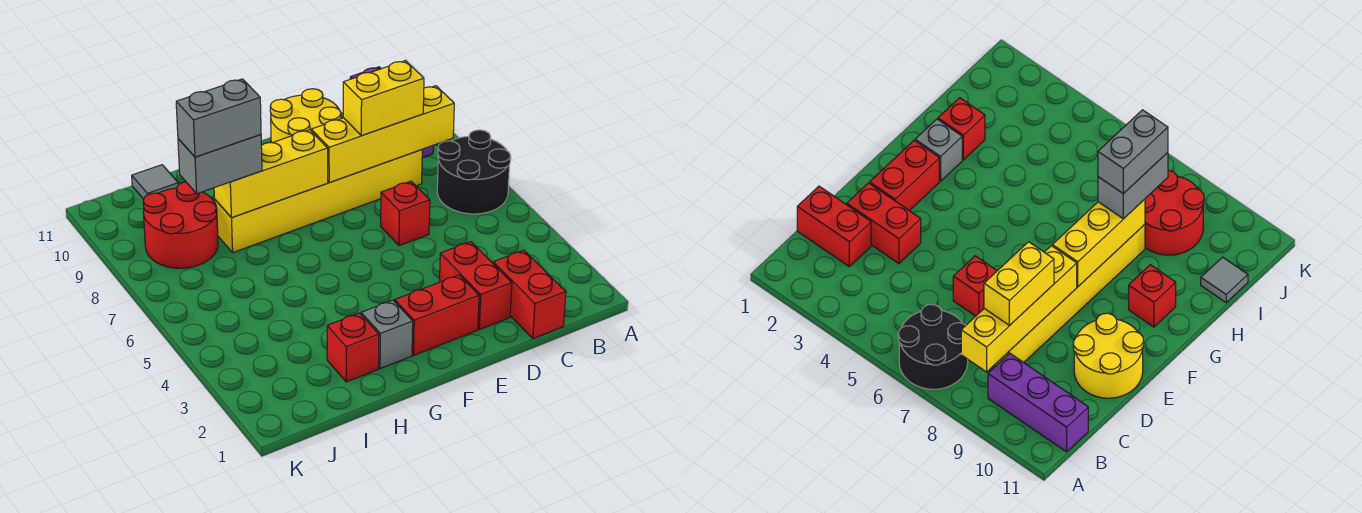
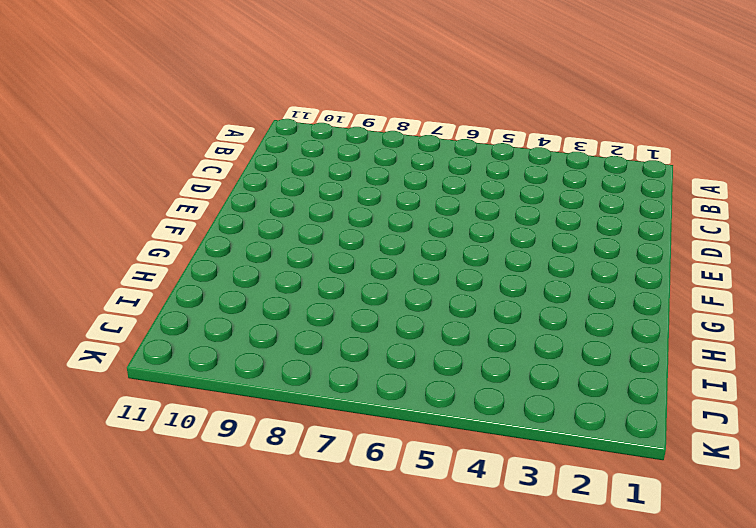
none -> black 2x2 round brick [437,130,511,214]
none -> purple 1x3 brick [988,353,1088,452]
none -> red 1x2 brick [493,250,566,339]

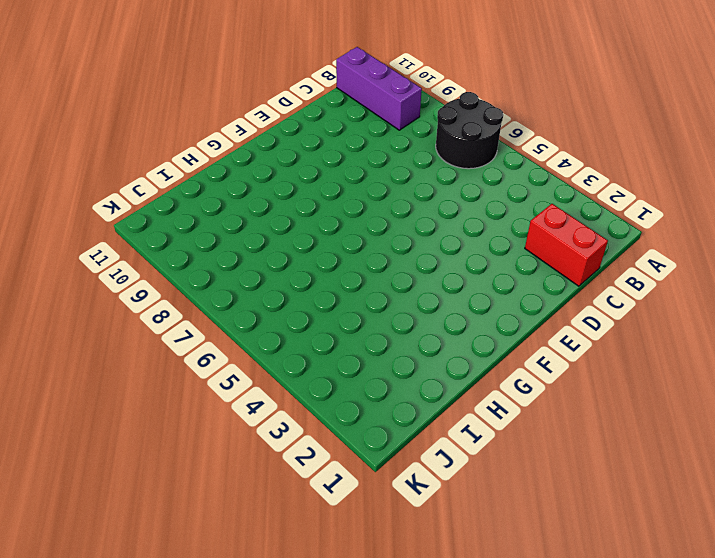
none -> yellow 1x6 brick [214,150,422,252]
none -> red 1x2 brick [439,242,512,330]
none -> red 1x1 brick [381,181,430,246]

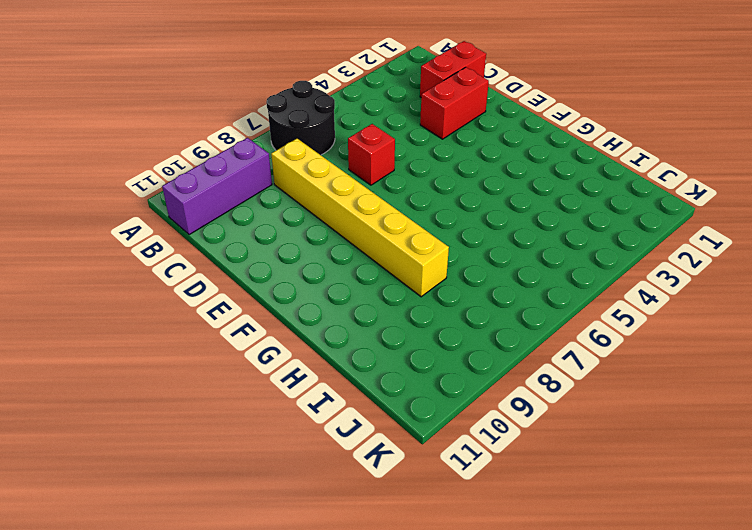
none -> yellow 2x2 round brick [270,89,341,143]
none -> red 1x2 brick [395,275,479,355]
none -> grey 1x1 brick [361,300,413,369]

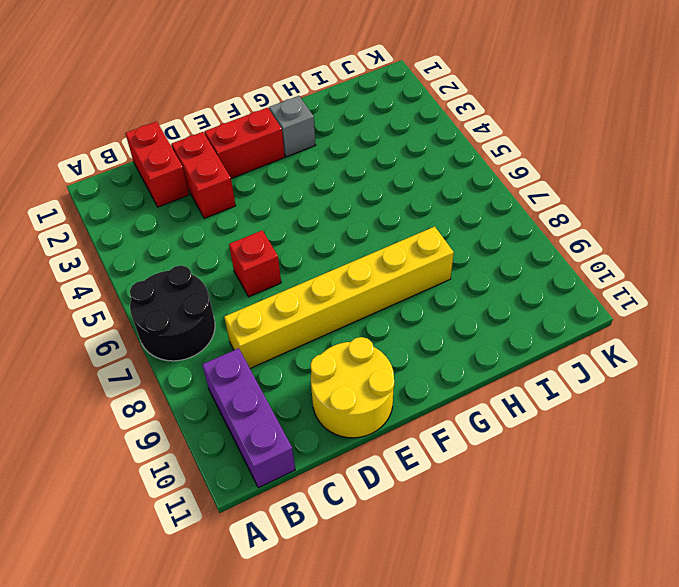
none -> red 1x1 brick [1129,265,1176,327]
none -> red 1x1 brick [327,313,379,382]
none -> red 2x2 round brick [143,182,218,268]

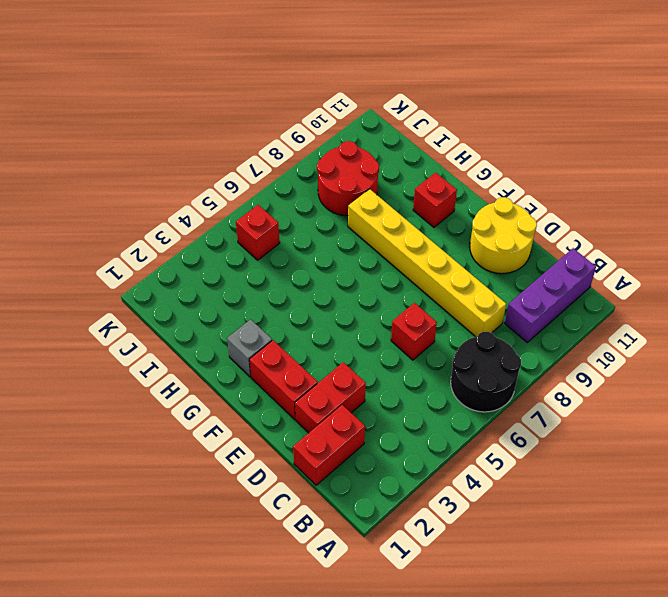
red 1x1 brick [236,205,280,260] -> red 1x1 brick moved to [327,313,379,382]
none -> grey 1x1 tile [132,165,178,199]
none -> yellow 1x4 brick [311,86,454,183]
none -> yellow 1x3 brick [214,130,328,218]

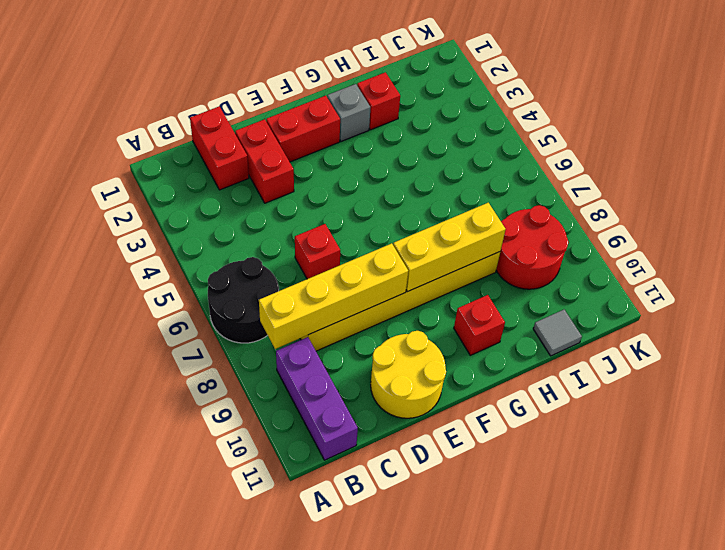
none -> yellow 1x2 brick [343,61,424,136]
none -> grey 1x2 brick [178,135,262,194]
none -> grey 1x2 brick [176,79,261,157]

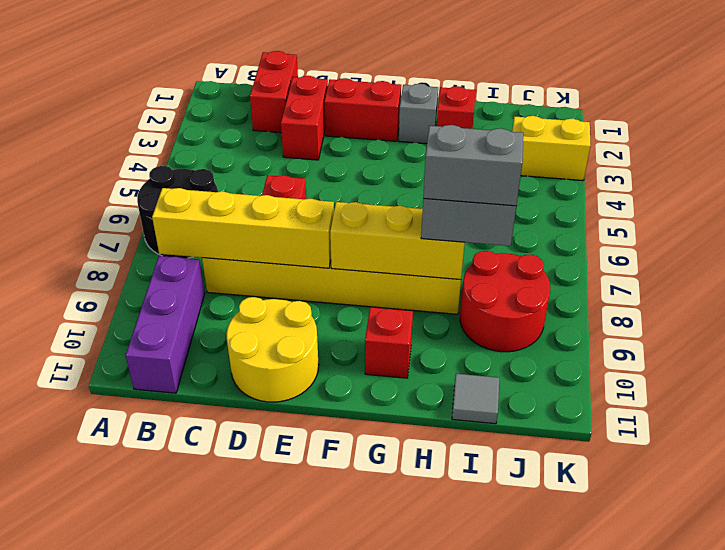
yellow 1x2 brick [512,116,591,181] -> yellow 1x2 brick moved to [343,61,424,136]

